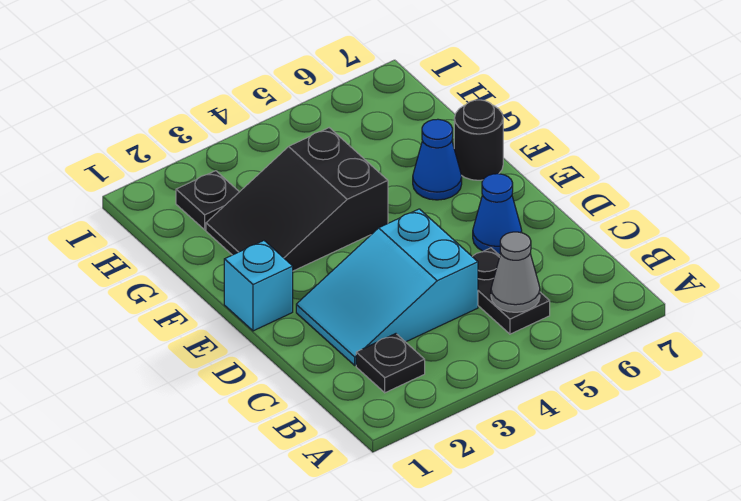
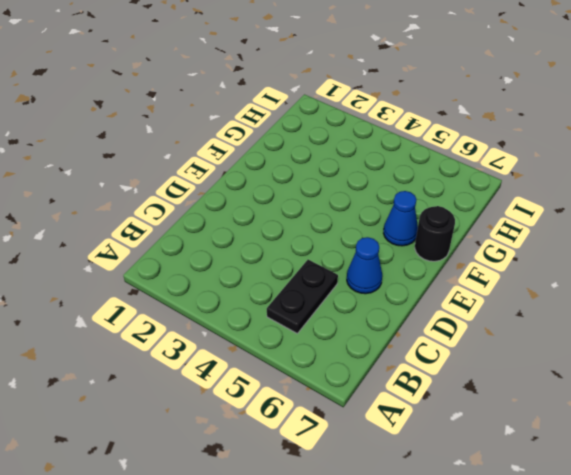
none -> black 1x1 plate [356,334,425,393]
none -> cyan 2x3 slope [296,209,478,365]

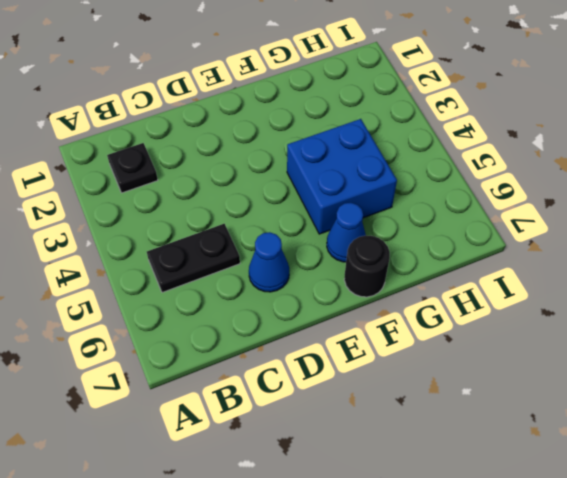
blue 2x2 brick [287,119,397,234] -> black 2x3 slope [206,128,388,271]
none -> cyan 2x3 slope [296,209,478,365]
none -> cyan 1x1 brick [224,241,293,331]

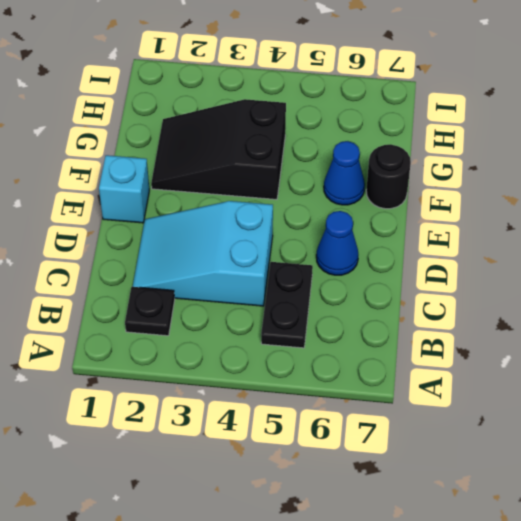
none -> black 1x1 plate [176,171,239,230]
none -> grey 1x1 cone [491,232,540,312]

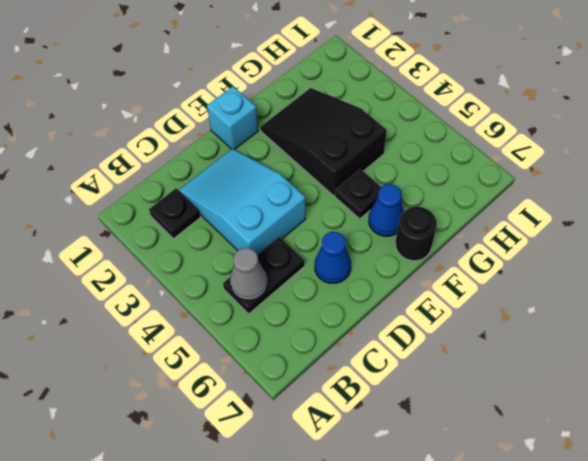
black 1x1 plate [335,169,381,219] -> black 1x1 plate moved to [176,171,239,230]

